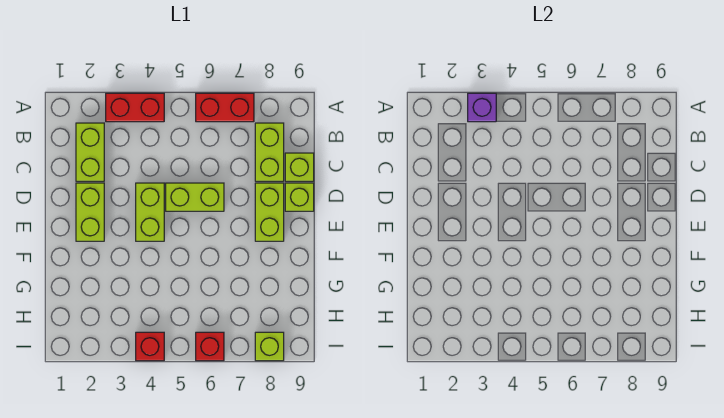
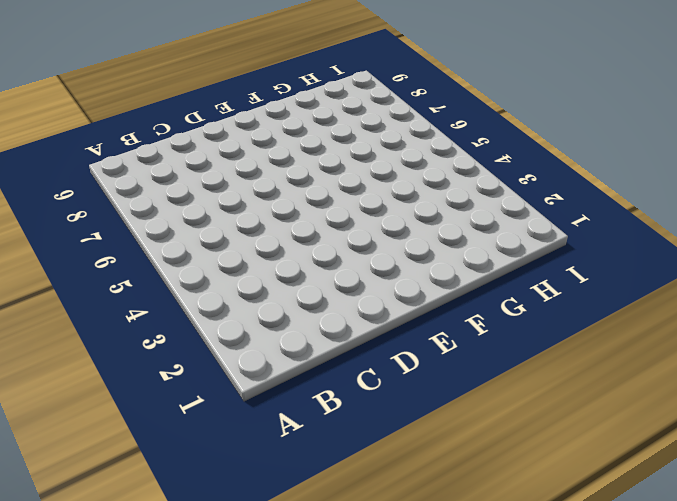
none -> red 1x2 brick [106,93,164,122]
none -> red 1x2 brick [196,93,254,122]
none -> lime 1x2 brick [76,123,104,181]

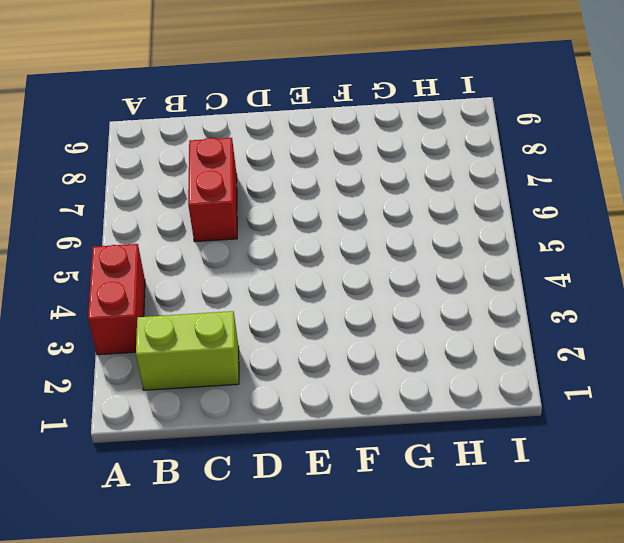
red 1x2 brick [188,138,237,242] -> red 1x2 brick moved to [196,93,254,122]
none -> lime 1x2 brick [255,123,284,181]
none -> lime 1x1 brick [285,153,314,181]
none -> lime 1x2 brick [76,183,104,241]

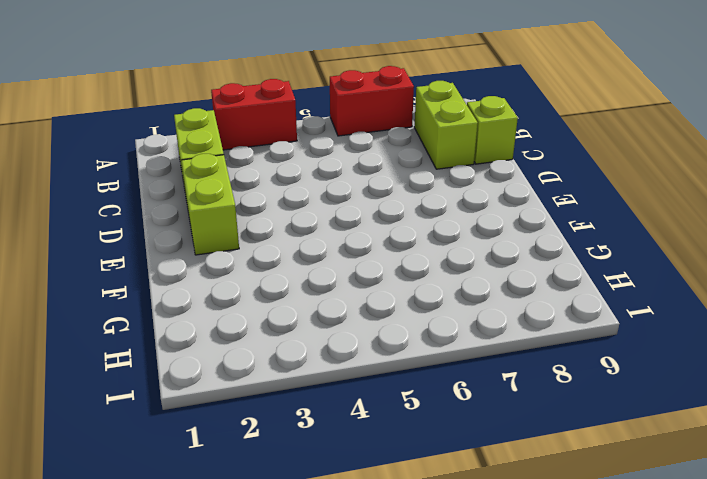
none -> lime 1x2 brick [136,183,164,241]
none -> lime 1x2 brick [166,183,224,211]
none -> lime 1x2 brick [255,183,284,241]

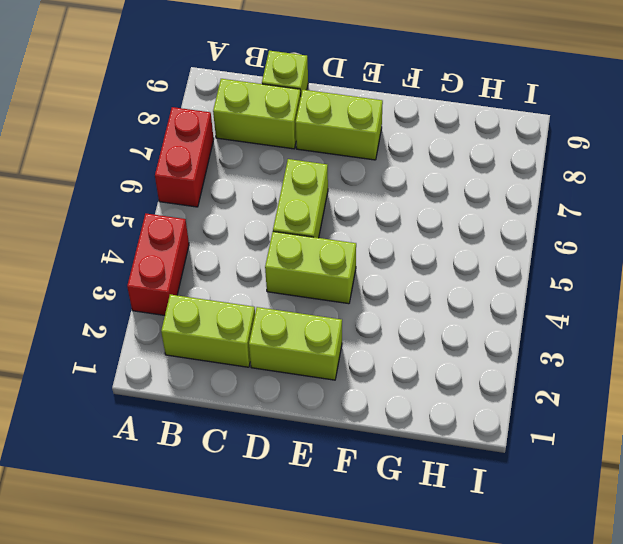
none -> lime 1x1 brick [285,183,314,211]
none -> red 1x1 brick [136,332,164,361]
none -> red 1x1 brick [196,332,224,361]

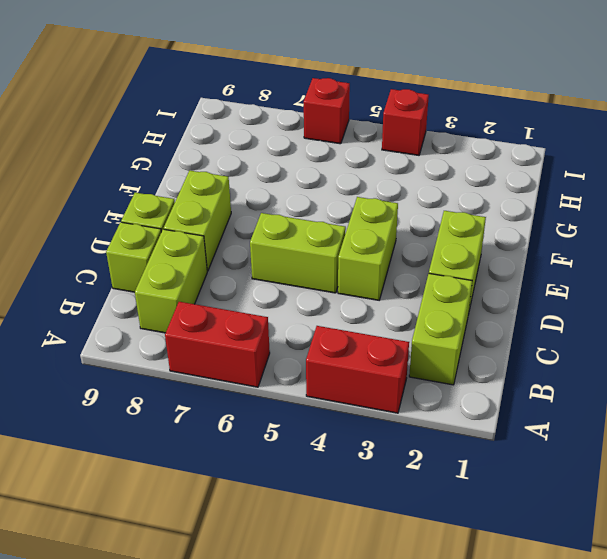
none -> lime 1x1 brick [255,332,284,361]
none -> purple 1x1 brick [468,93,496,122]

